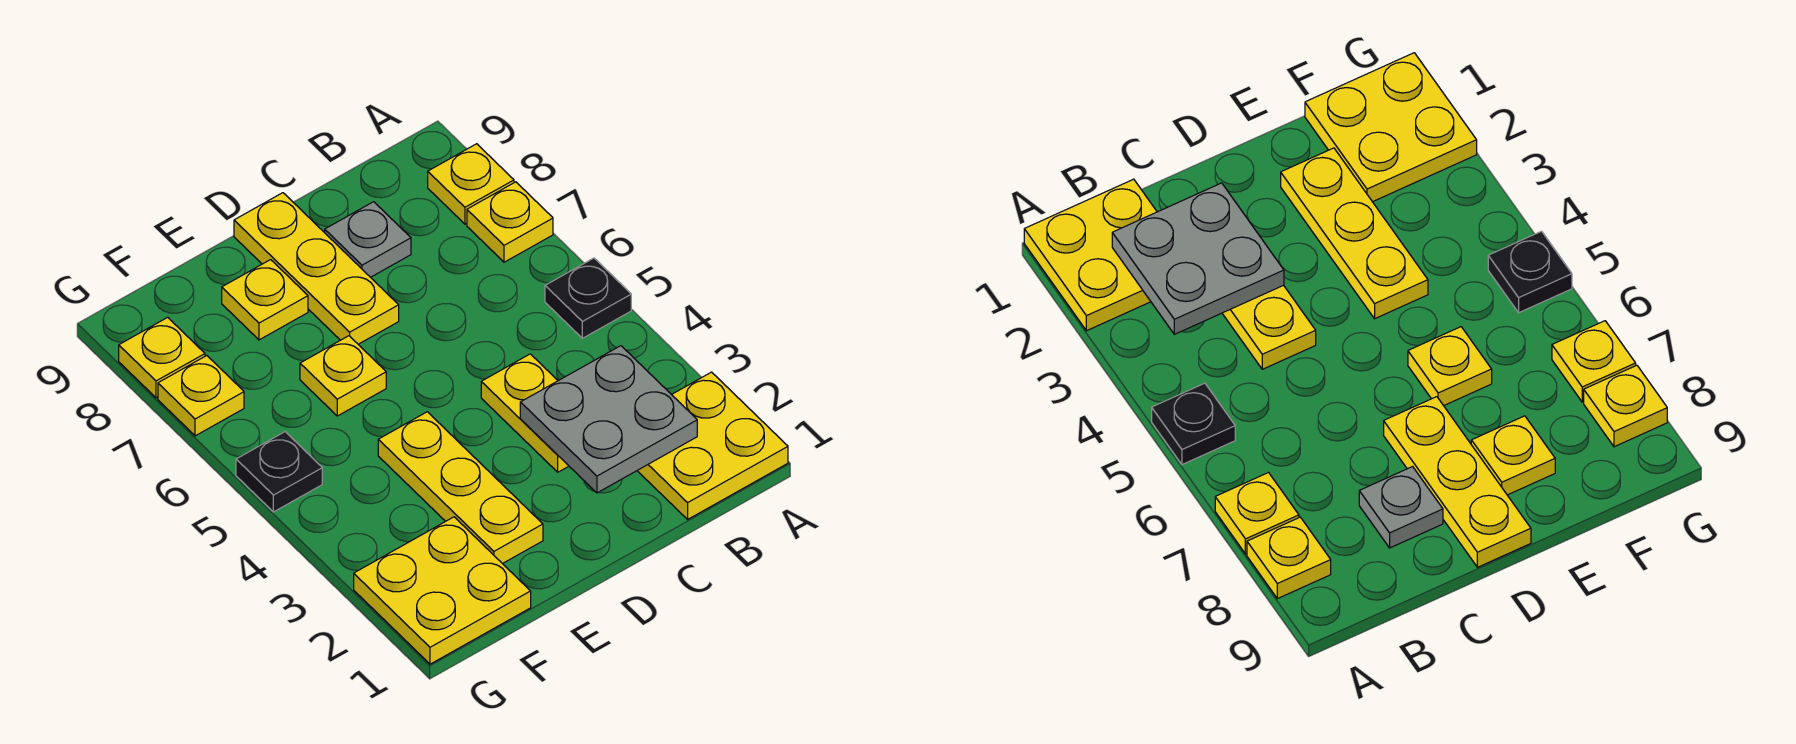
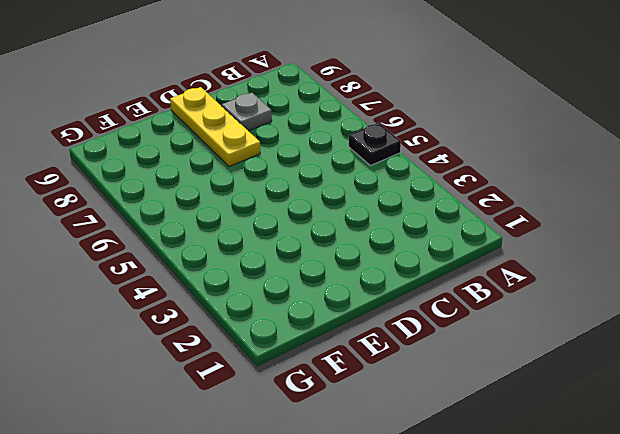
none -> yellow 2x2 plate [637,372,788,519]
none -> yellow 1x1 plate [467,182,553,262]
none -> yellow 1x1 plate [428,144,514,224]

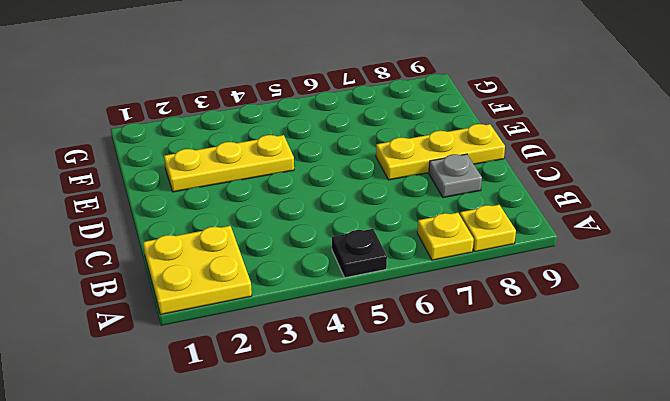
none -> yellow 1x2 plate [481,354,568,472]
none -> yellow 1x1 plate [300,336,386,416]
none -> yellow 1x1 plate [222,260,308,340]

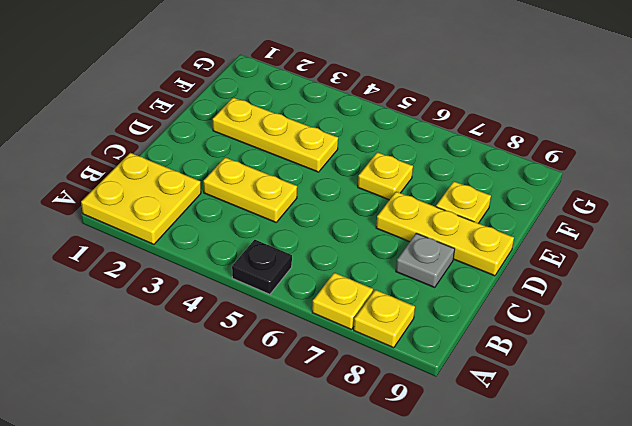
none -> yellow 2x2 plate [354,517,531,664]
none -> black 1x1 plate [236,432,322,512]
none -> yellow 1x1 plate [158,356,244,436]

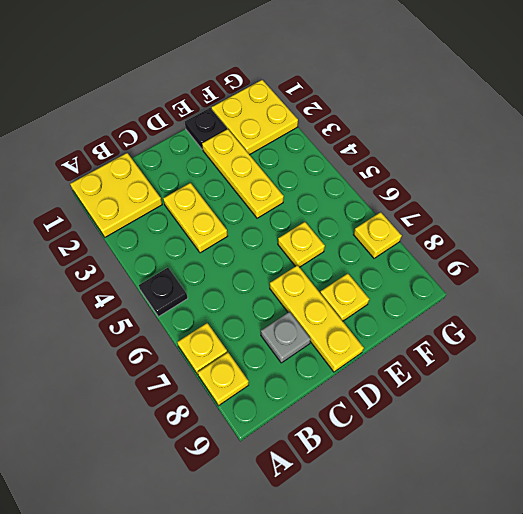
black 1x1 plate [185,108,227,149] -> black 1x1 plate moved to [236,432,322,512]
none -> yellow 1x1 plate [119,317,205,398]
none -> grey 2x2 plate [520,346,697,493]

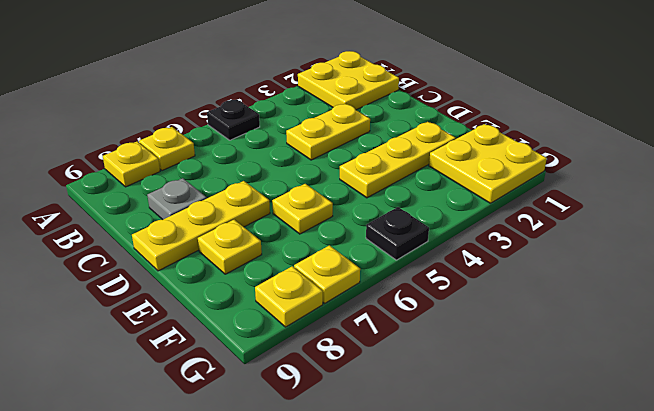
none -> grey 2x2 plate [520,346,697,493]

